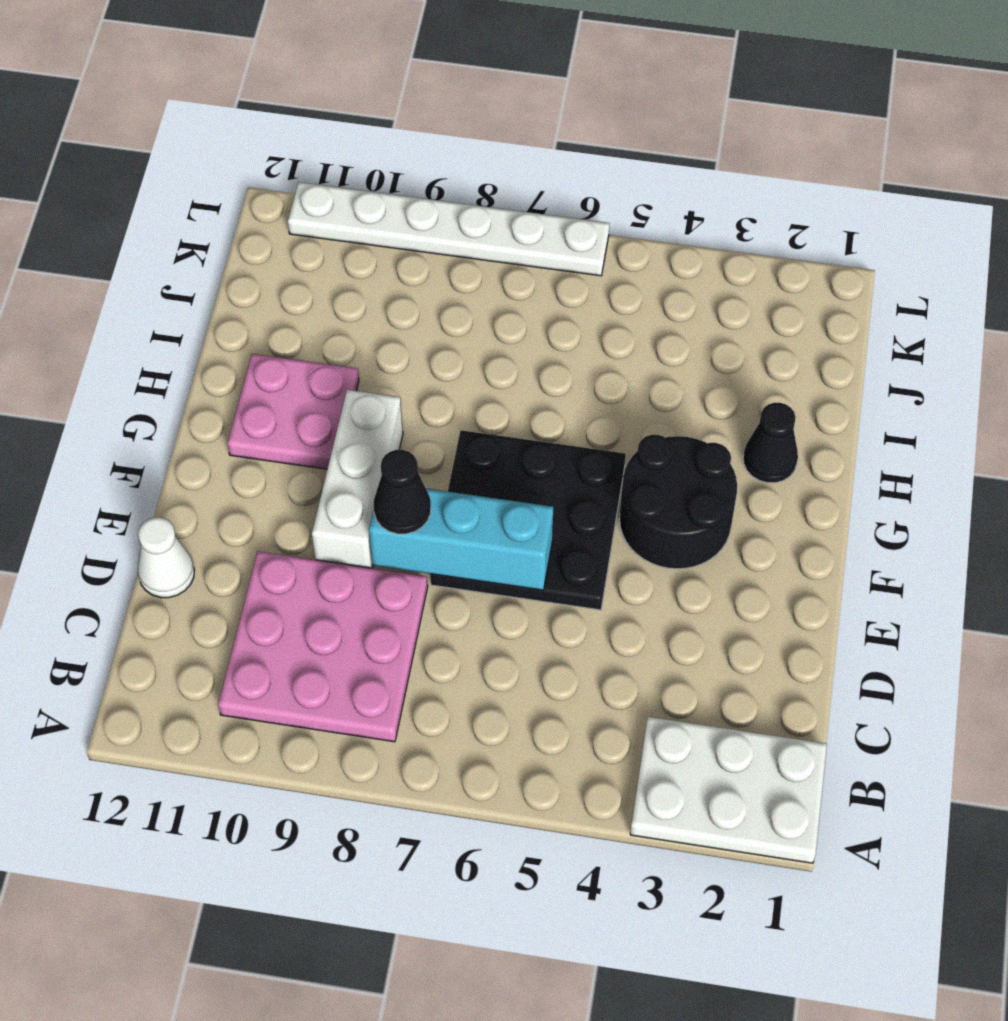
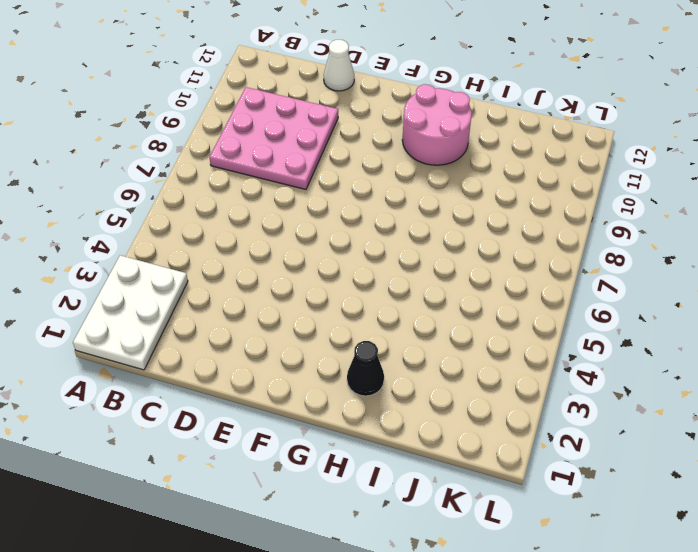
pink 2x2 round brick [402,84,472,165] -> pink 2x2 plate [227,354,359,469]
none -> black 3x3 plate [430,430,626,610]
none -> white 1x3 brick [312,390,403,568]

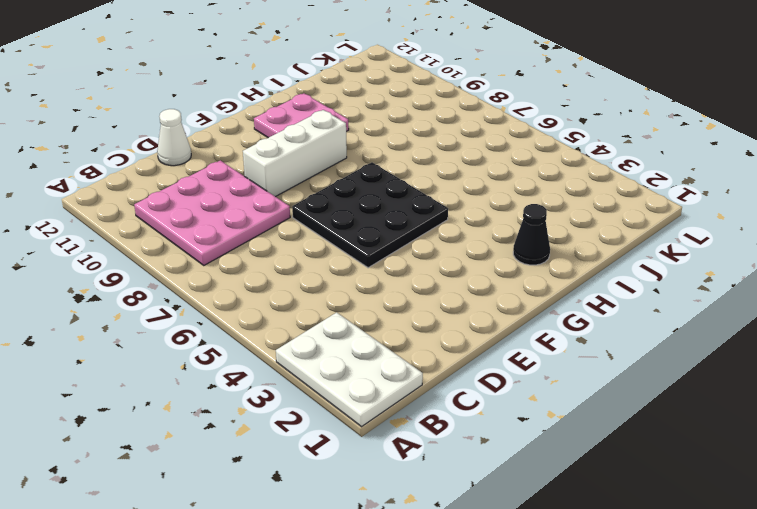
none -> black 2x2 round brick [619,435,737,569]
none -> white 1x6 plate [288,182,610,276]

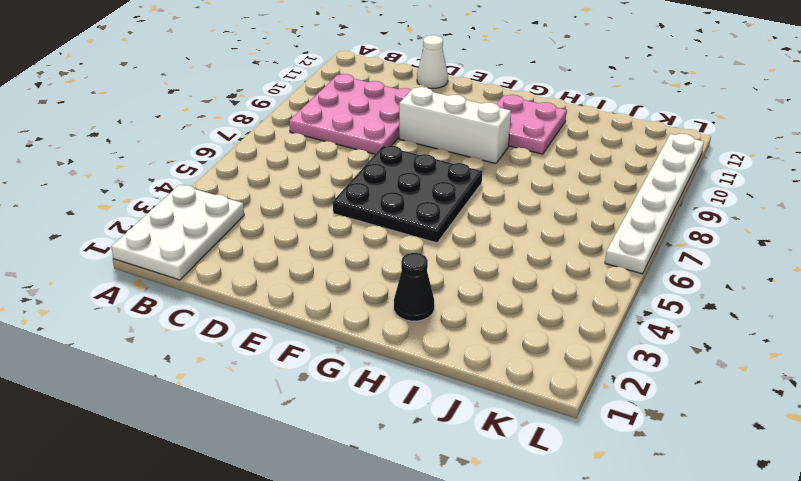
none -> black 2x2 round brick [619,435,737,569]
none -> cyan 1x3 brick [369,489,553,590]

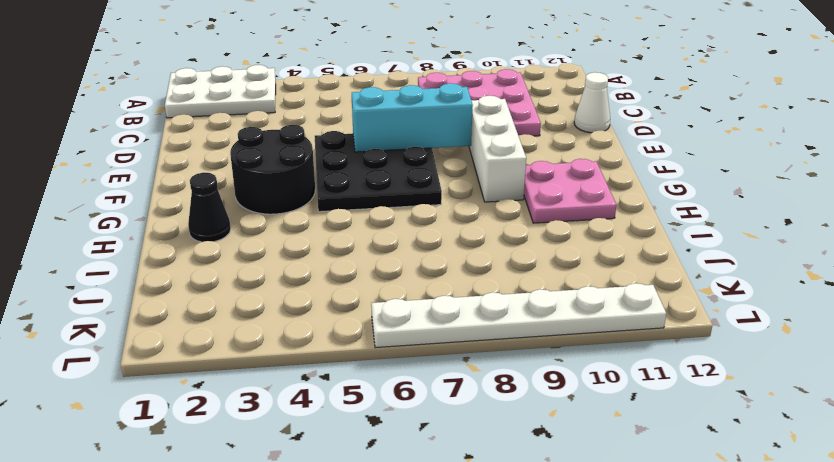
none -> black 1x1 cone [374,450,431,534]

